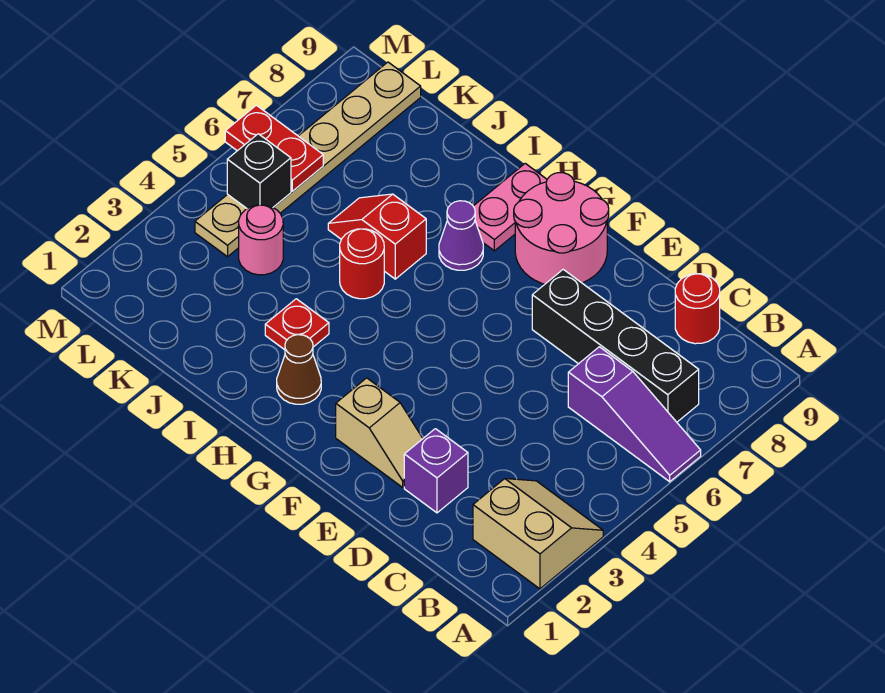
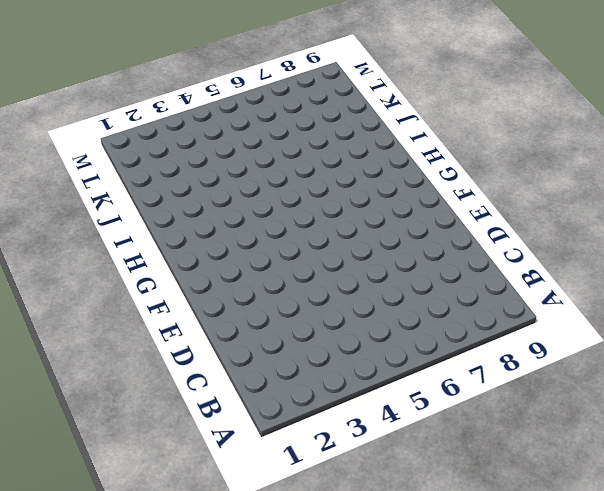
none -> tan 2x2 slope [473,479,603,589]
none -> purple 1x3 slope [568,347,701,482]
none -> black 1x4 brick [532,269,699,422]

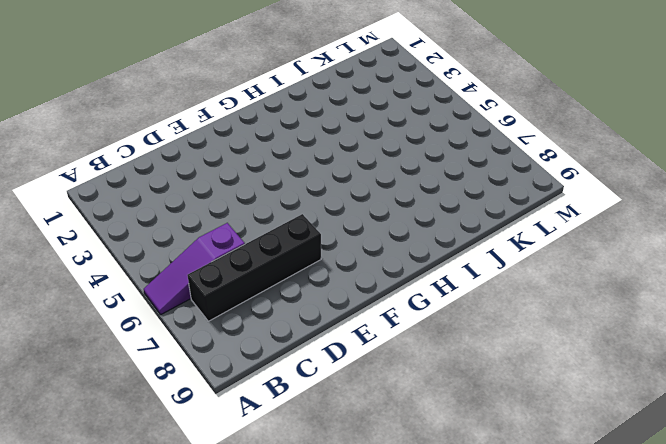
none -> tan 2x2 slope [473,479,603,589]
none -> red 1x1 round brick [675,274,720,344]
none -> purple 1x1 brick [404,429,468,513]

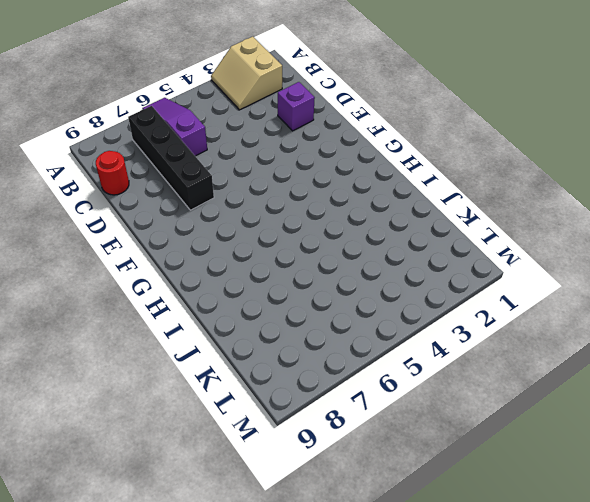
none -> tan 1x2 slope [336,378,423,487]
none -> pink 2x2 round brick [514,173,609,284]
none -> brown 1x1 cone [277,335,321,404]

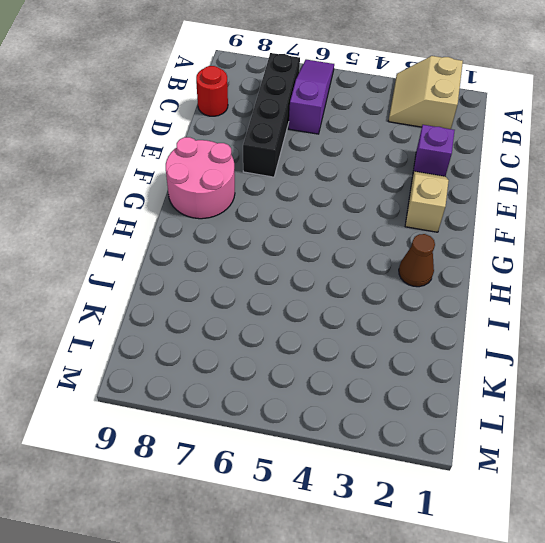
none -> purple 1x1 cone [439,201,483,270]
none -> pink 1x2 plate [473,163,547,251]
none -> red 1x1 plate [265,299,329,350]

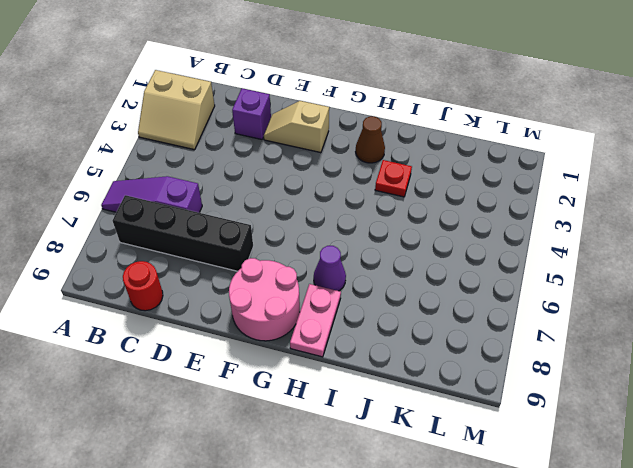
none -> red 1x1 round brick [340,229,384,299]
none -> red 1x2 slope [328,194,426,279]
none -> pink 1x1 round brick [239,205,283,275]

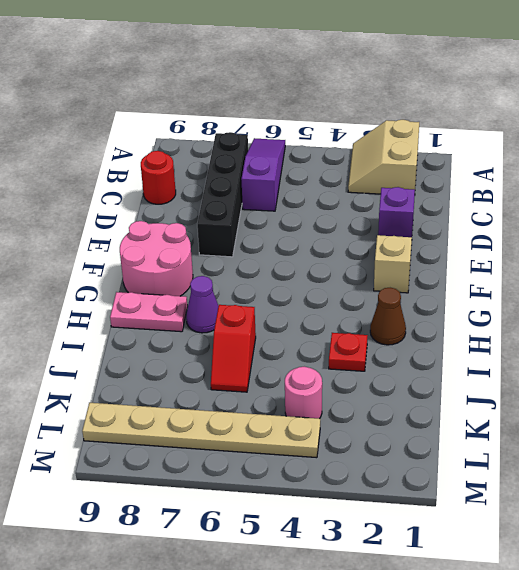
none -> red 1x1 round brick [340,229,384,299]
none -> black 1x1 brick [227,134,291,209]
none -> red 1x2 plate [225,105,323,191]

